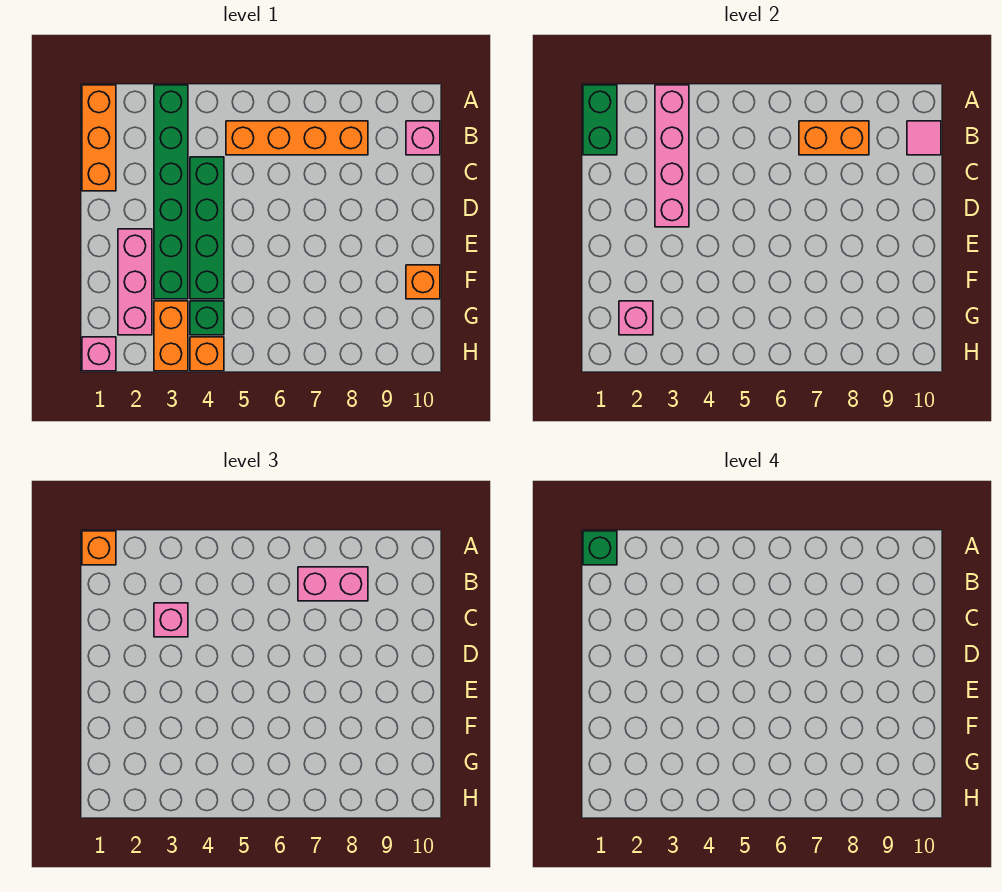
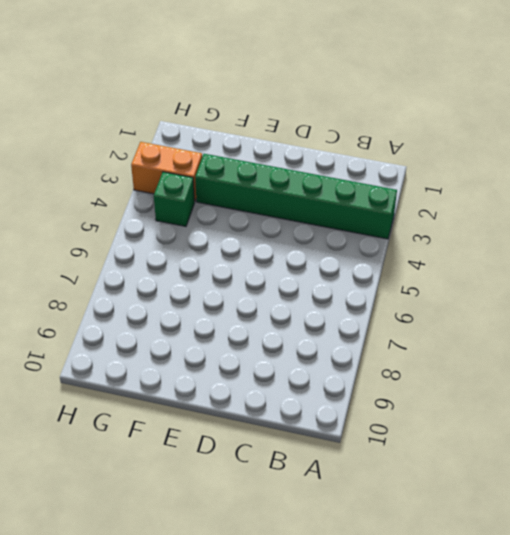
none -> orange 1x3 brick [82,85,116,191]
none -> orange 1x4 brick [226,121,368,155]
none -> pink 1x1 brick [406,121,440,155]

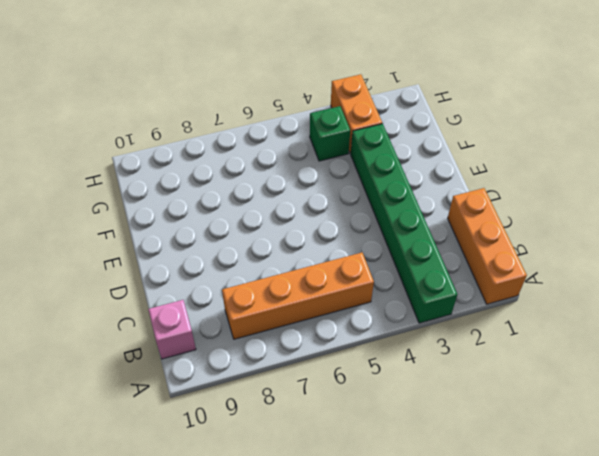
none -> green 1x4 brick [190,157,224,299]
none -> pink 1x3 brick [118,229,152,335]
none -> orange 1x1 brick [406,265,440,299]

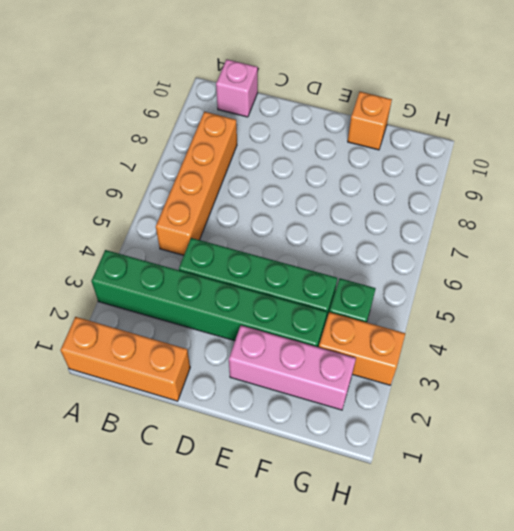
none -> pink 1x1 brick [82,337,116,371]
none -> orange 1x1 brick [190,337,224,371]
none -> green 1x2 brick [583,85,617,155]

